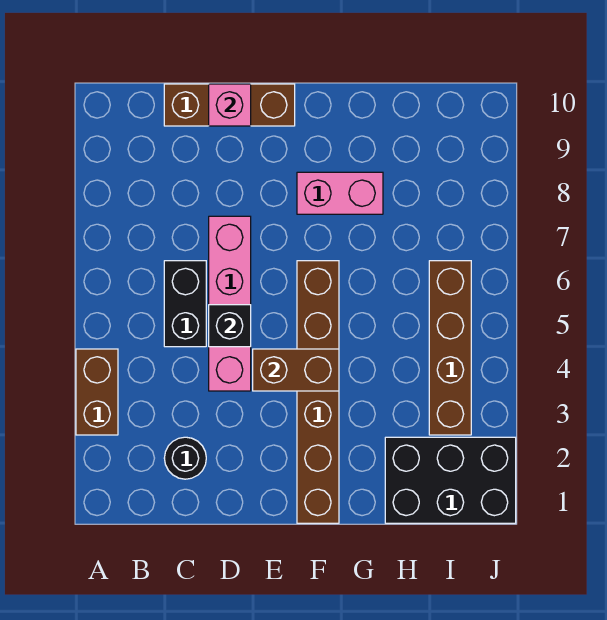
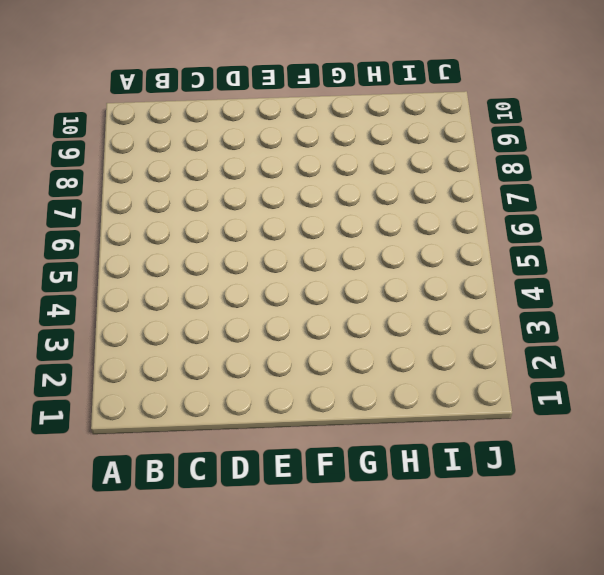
none -> brown 1x2 brick [76,349,118,435]
none -> black 1x1 round brick [164,437,206,479]
none -> black 1x2 brick [164,261,206,347]

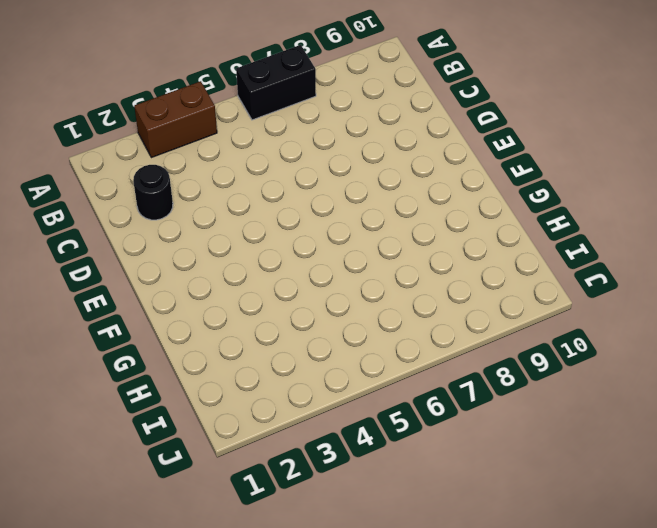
black 1x2 brick [236,45,316,120] -> black 1x2 brick moved to [164,261,206,347]
none -> brown 1x3 brick [164,84,295,126]
none -> pink 1x4 brick [209,216,251,391]
none -> brown 1x6 brick [297,261,339,523]

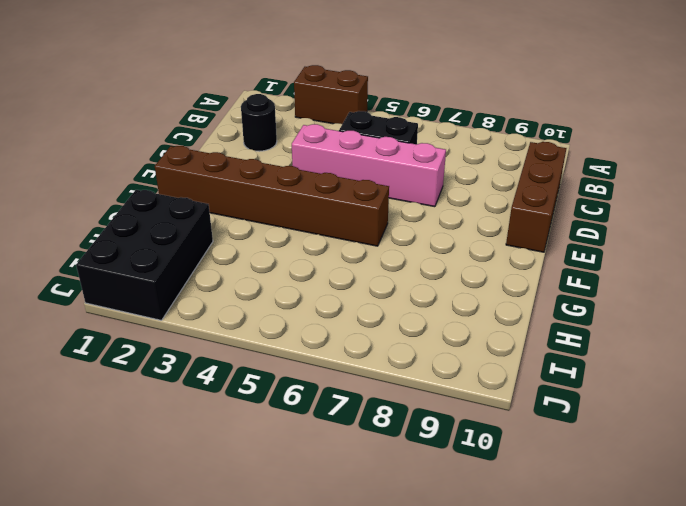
none -> pink 1x2 brick [297,172,383,214]
none -> brown 1x4 brick [429,261,471,435]
none -> black 1x1 brick [209,305,251,347]

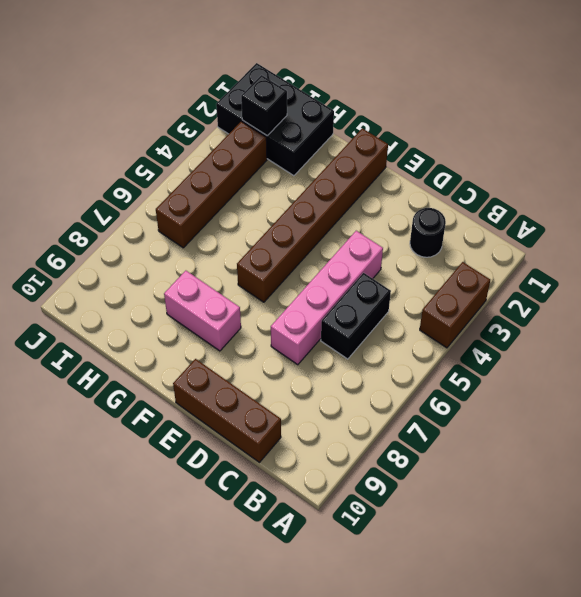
black 1x1 brick [241,75,287,135] -> black 1x1 brick moved to [209,305,251,347]
none -> pink 1x1 brick [209,84,251,126]
none -> brown 1x2 brick [253,349,339,391]

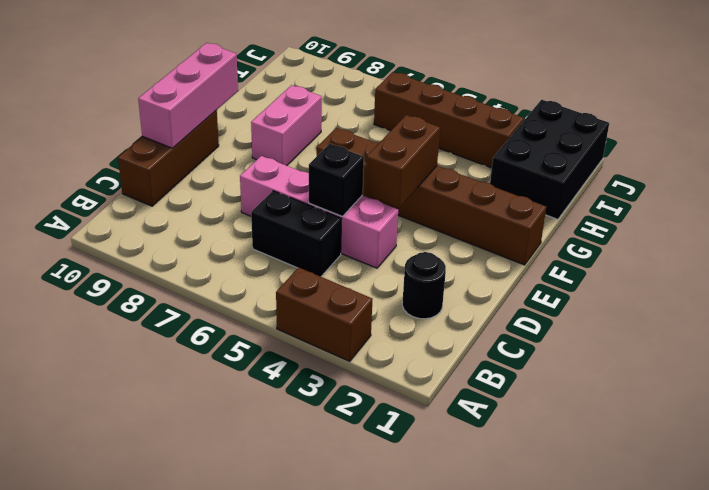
pink 1x3 brick [138,43,238,148] -> pink 1x1 brick [209,84,251,126]

